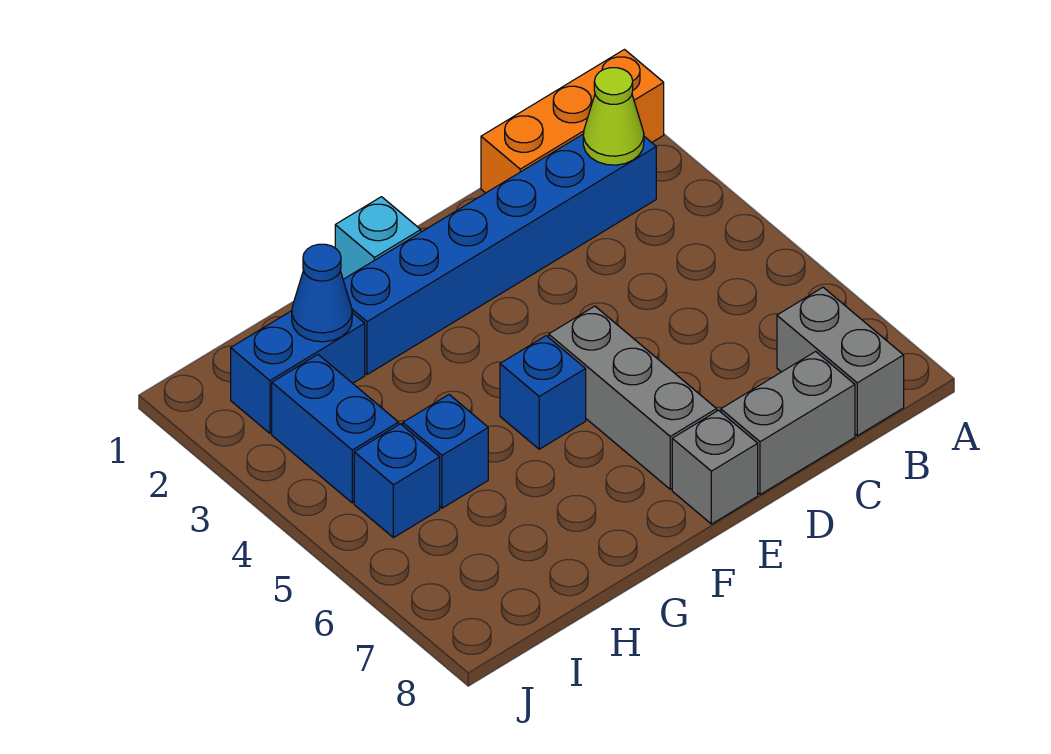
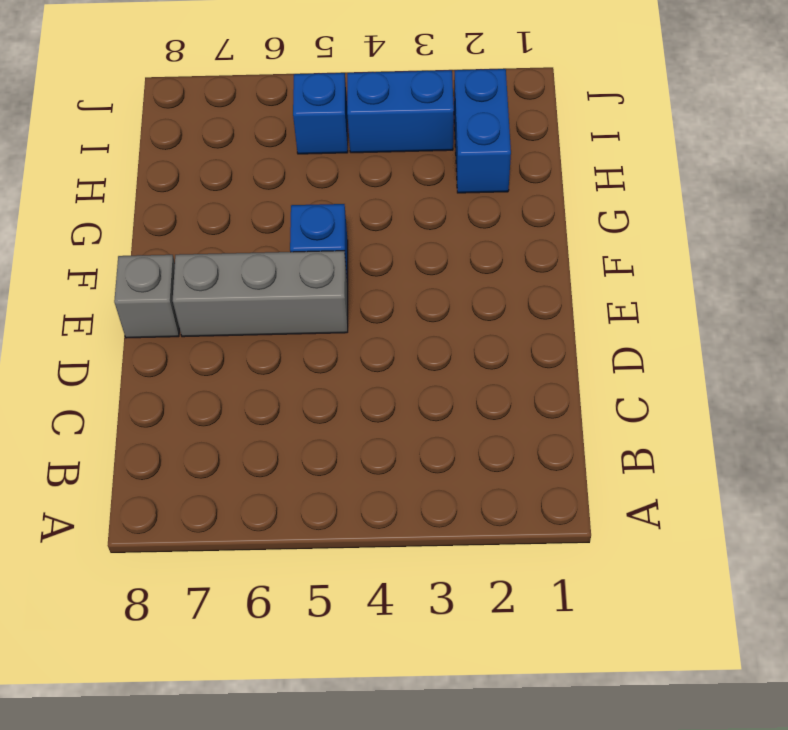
none -> orange 1x3 brick [481,50,664,193]
none -> blue 1x6 brick [343,134,656,374]
none -> grey 1x2 brick [777,287,904,436]

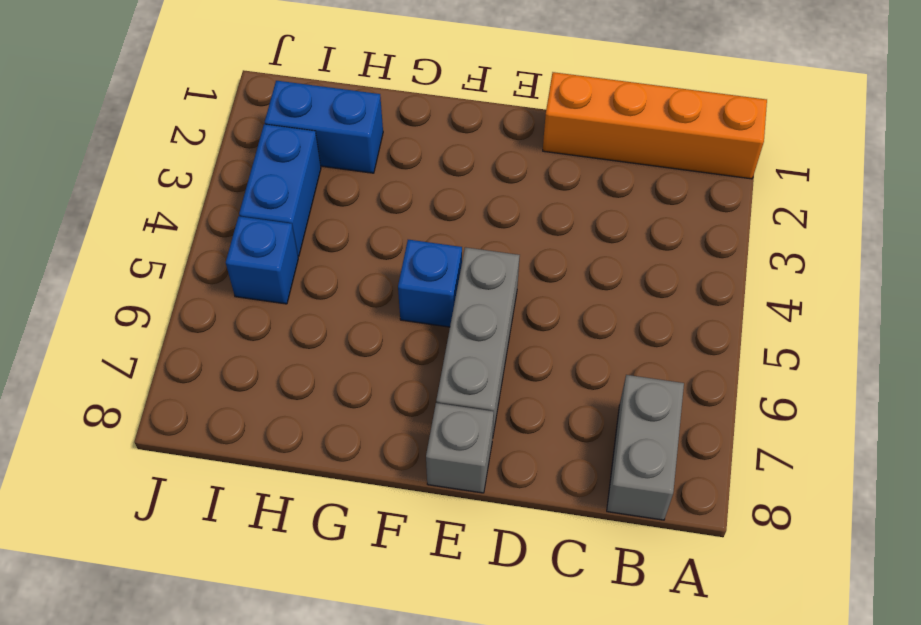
orange 1x4 brick [543,72,767,179] -> orange 1x3 brick [481,50,664,193]
none -> blue 1x6 brick [343,134,656,374]
none -> grey 1x2 brick [721,351,855,495]
none -> cyan 1x1 brick [335,197,421,279]

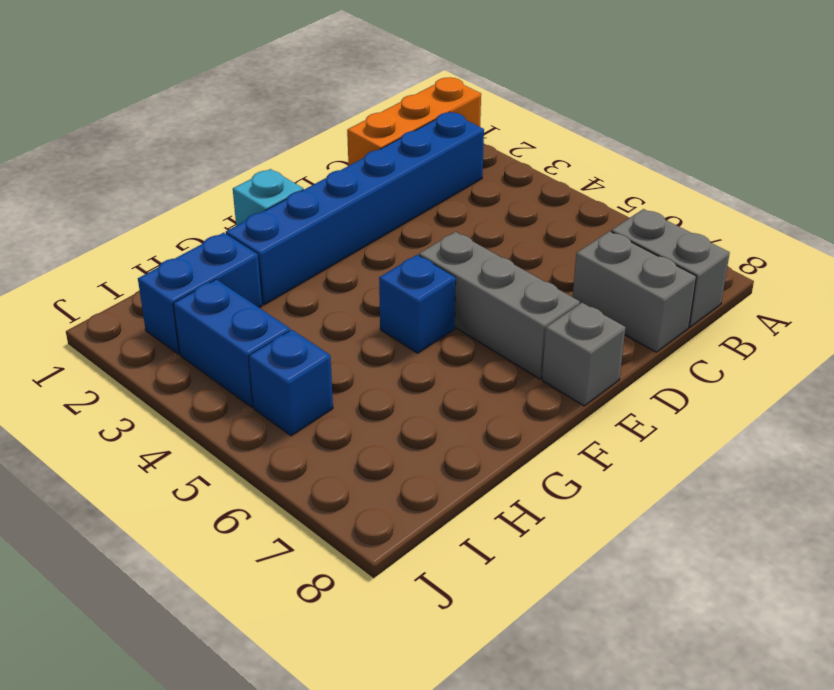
grey 1x2 brick [573,231,696,352] -> grey 1x2 brick turned to [721,351,855,495]
none -> blue 1x1 brick [403,395,488,508]
none -> lime 1x1 cone [583,68,644,165]
none -> blue 1x1 cone [292,244,352,342]

